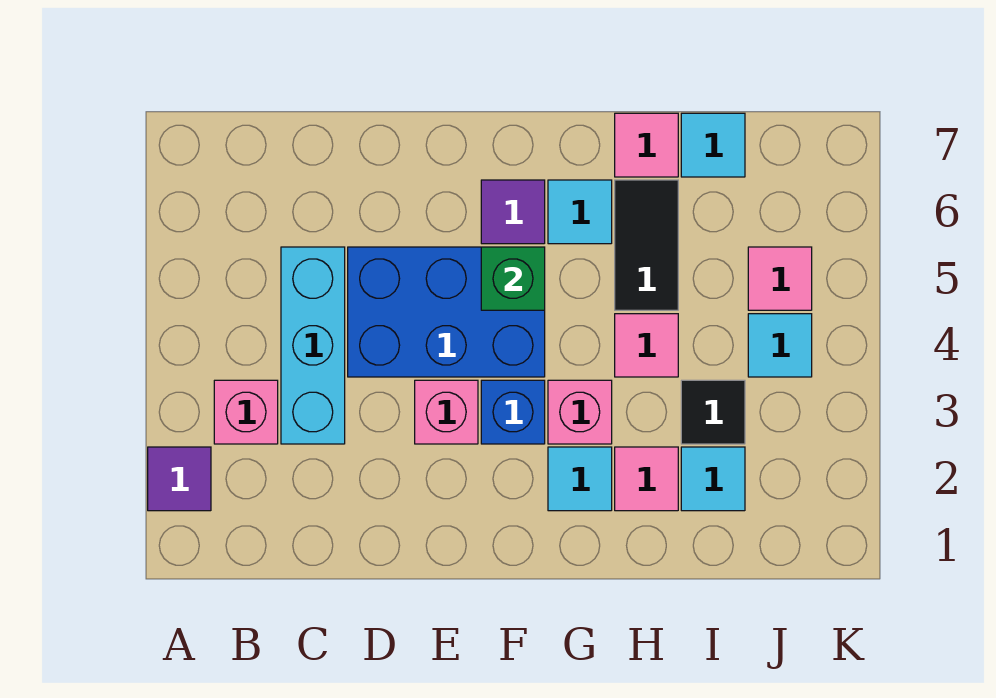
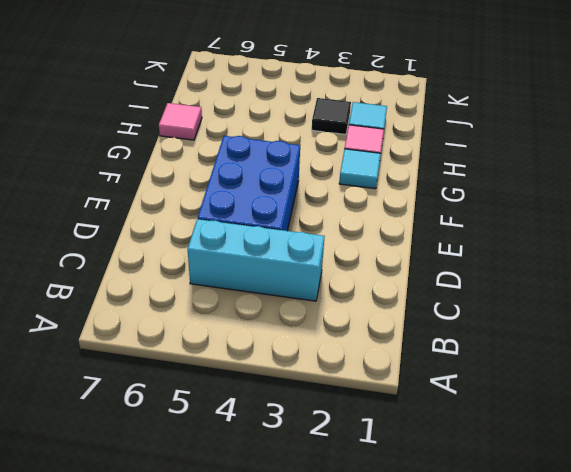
none -> purple 1x1 tile [148,447,211,511]
none -> pink 1x1 brick [214,380,278,444]
none -> pink 1x1 brick [415,380,478,444]

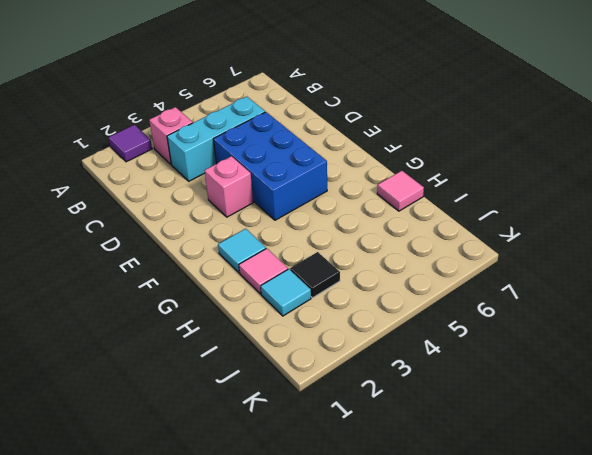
none -> blue 1x1 brick [481,380,545,444]
none -> purple 1x1 tile [481,180,545,244]
none -> pink 1x1 brick [548,380,612,444]

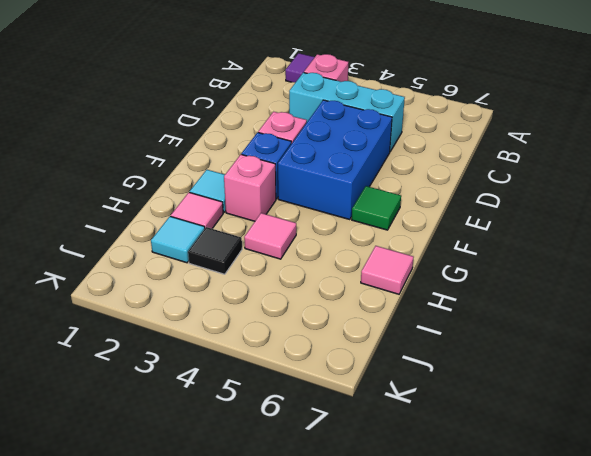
green 1x1 tile [352,186,401,230] -> purple 1x1 tile [481,180,545,244]
none -> cyan 1x1 tile [548,180,612,244]
none -> black 1x2 tile [615,180,678,310]
none -> cyan 1x1 tile [681,113,745,177]

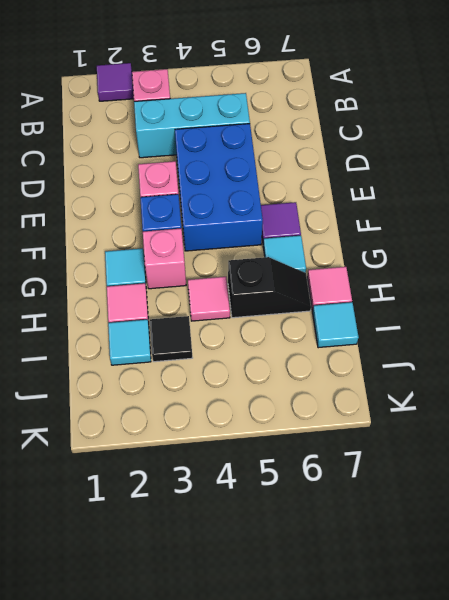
black 1x2 slope [228,257,311,318] -> black 1x2 tile [615,180,678,310]
none -> cyan 1x1 tile [748,314,812,377]
none -> pink 1x1 tile [748,247,812,310]
none -> green 1x1 brick [481,247,545,310]

